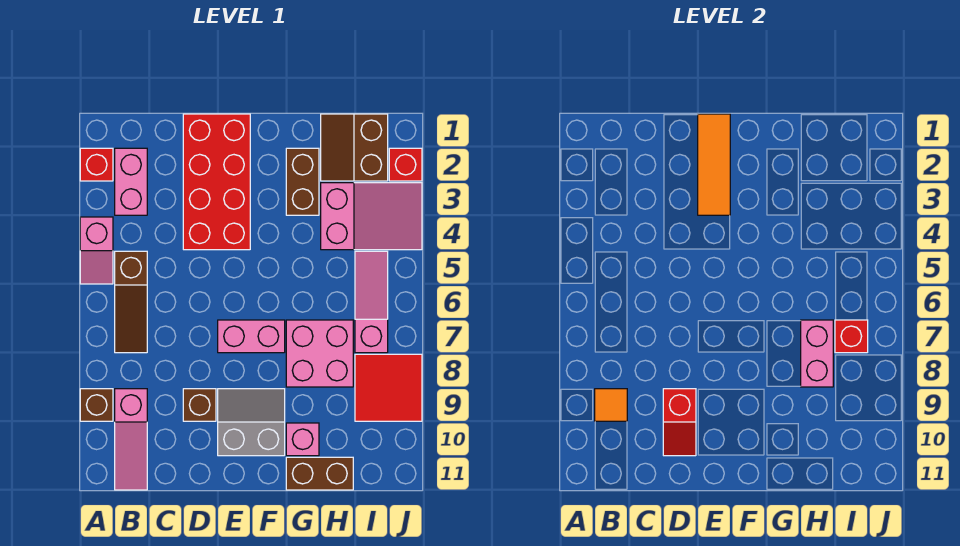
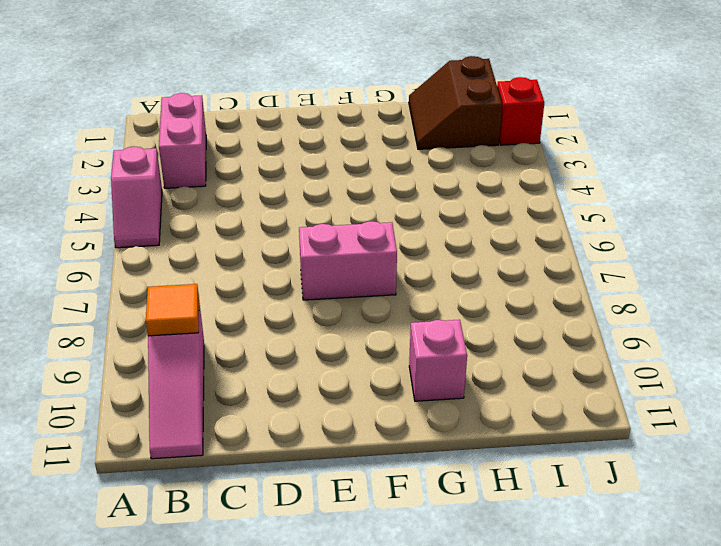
none -> red 1x1 brick [80,148,113,181]
none -> brown 1x1 brick [80,389,113,421]
none -> brown 1x3 slope [115,251,147,353]

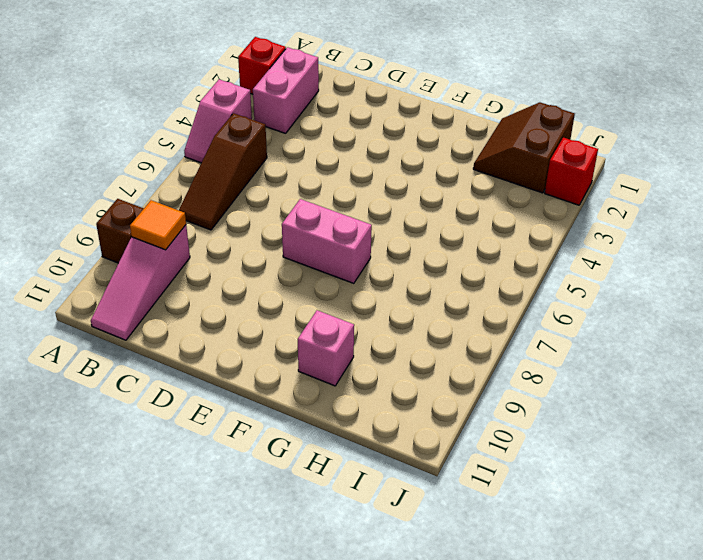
none -> red 2x4 brick [183,114,250,250]
none -> brown 1x1 brick [183,389,216,421]
none -> grey 2x2 slope [218,389,285,456]

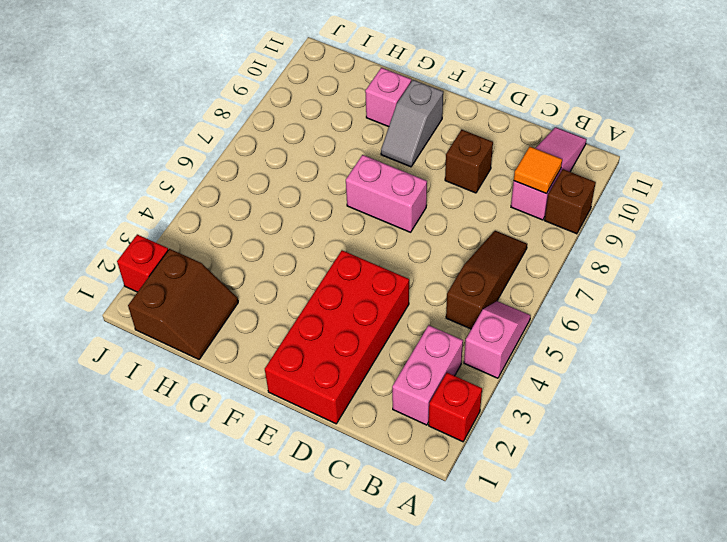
grey 1x2 slope [381,80,443,167] -> grey 2x2 slope [218,389,285,456]
none -> brown 1x2 brick [286,148,319,215]
none -> pink 2x2 brick [286,320,353,387]
none -> brown 1x2 brick [286,457,353,490]

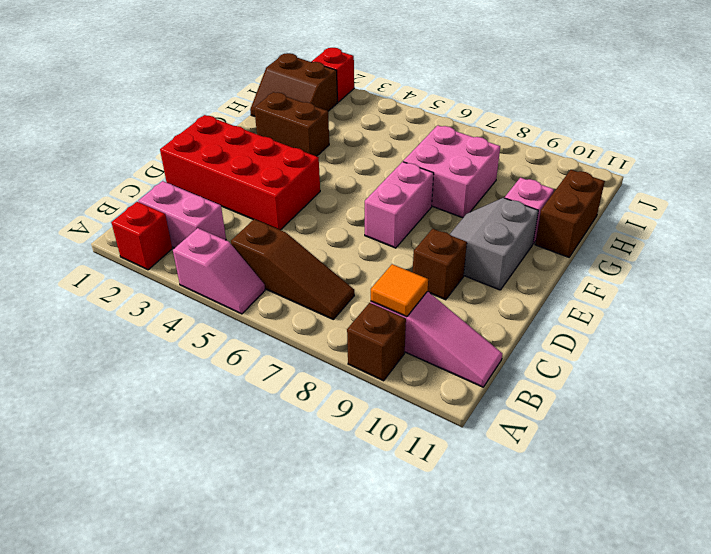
none -> pink 2x3 slope [321,183,422,250]
none -> pink 1x3 slope [355,251,388,353]
none -> red 2x2 tile [355,354,422,421]

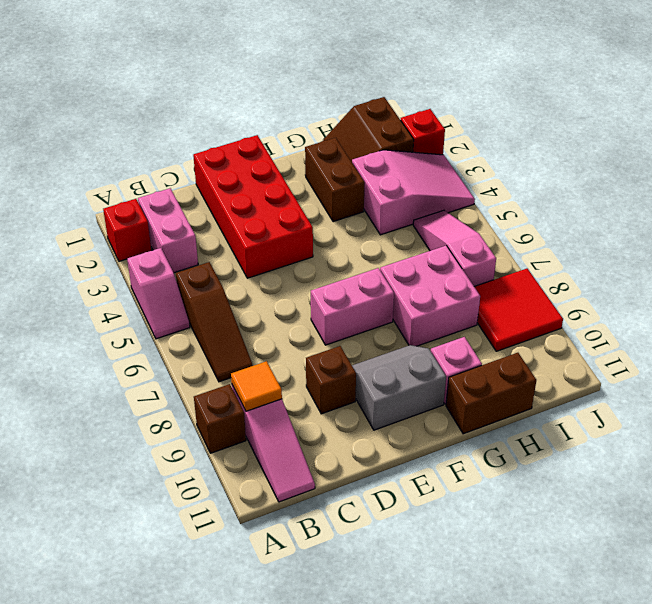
none -> red 1x2 slope [663,389,696,456]
none -> orange 1x3 tile [698,114,730,215]
none -> pink 1x2 brick [801,320,833,387]

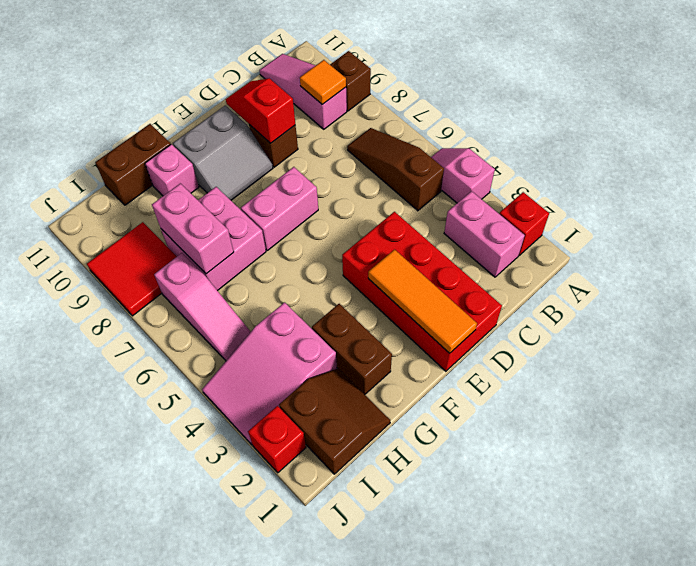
none -> red 1x1 brick [835,320,868,353]

